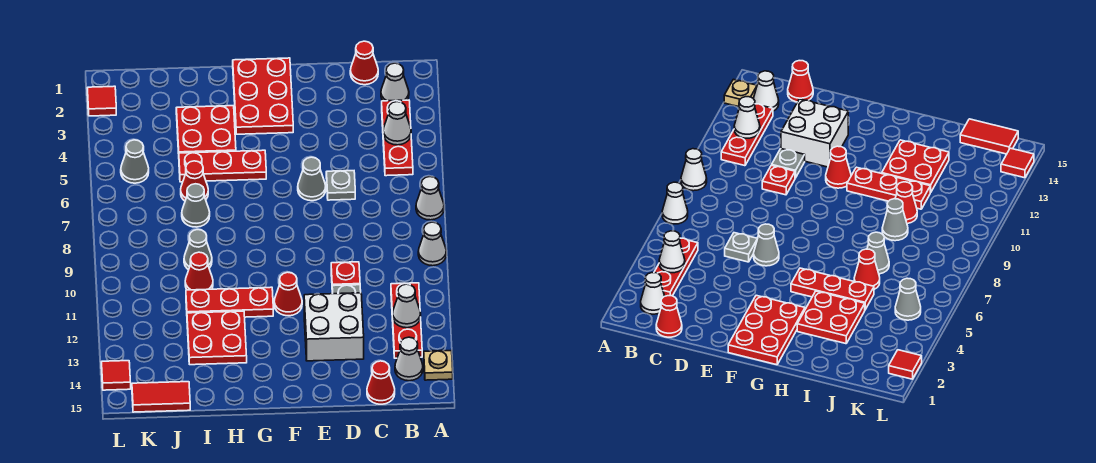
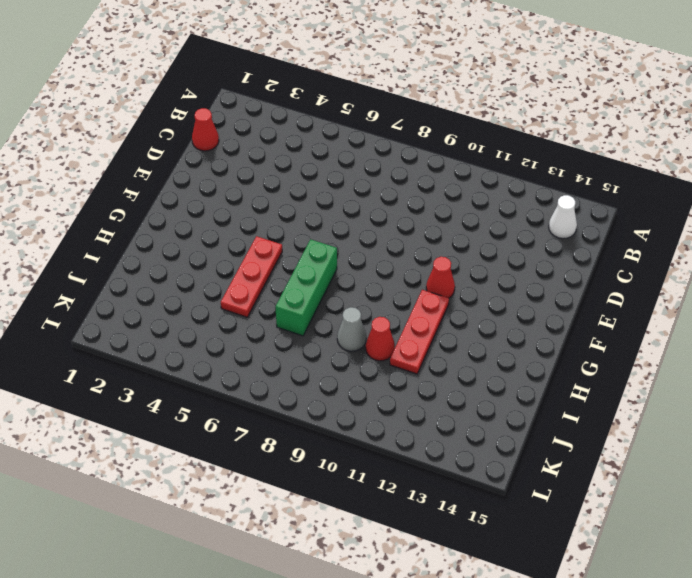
green 1x3 brick [276,239,337,336] -> grey 1x1 cone [182,184,210,227]
none -> white 1x1 cone [416,177,444,220]
none -> white 1x1 cone [418,222,446,266]
none -> tan 1x1 plate [424,351,453,380]
none -> white 1x1 cone [381,63,409,101]

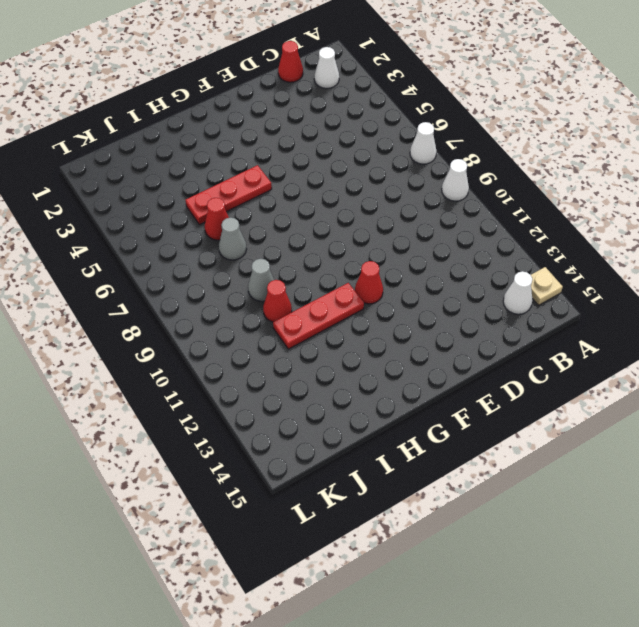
none -> red 1x3 plate [382,100,413,176]
none -> red 1x3 plate [391,283,422,358]
none -> red 1x1 cone [367,361,395,404]
none -> grey 1x1 plate [326,171,355,200]

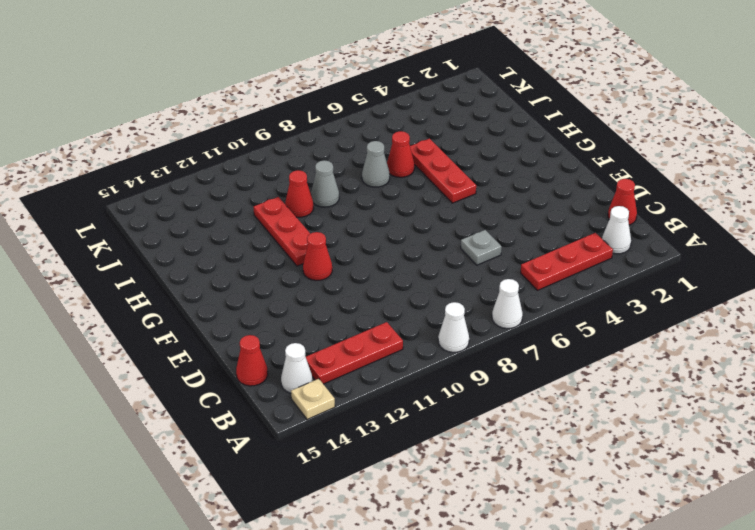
none -> red 1x1 plate [331,262,360,286]
none -> grey 1x1 plate [332,285,361,294]
none -> white 2x2 brick [304,293,364,361]
none -> grey 1x1 cone [298,157,326,201]

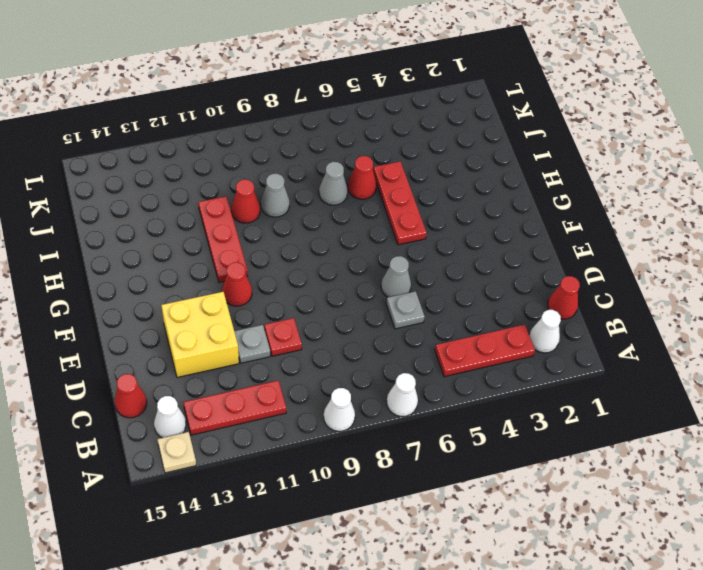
yellow 2x2 brick [161,292,239,377] -> white 2x2 brick [304,293,364,361]
none -> red 2x3 plate [233,58,293,134]
none -> red 2x2 plate [176,106,236,153]
none -> red 2x2 plate [187,311,247,365]
none -> red 1x2 tile [132,382,190,412]

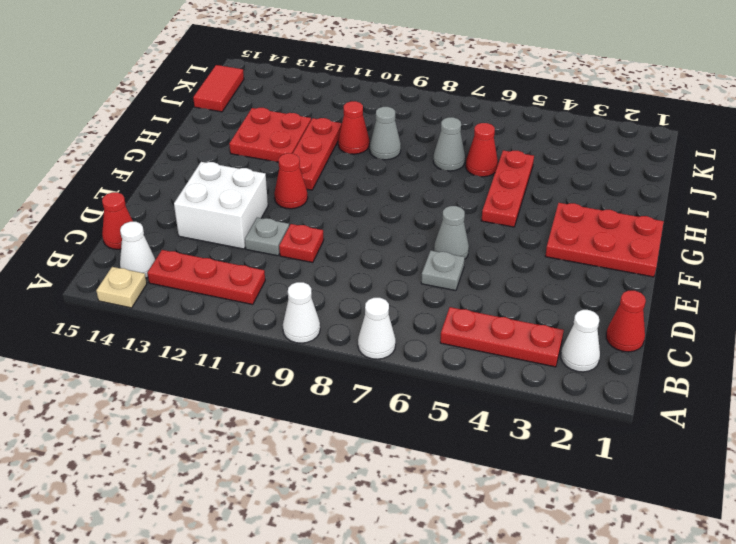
none -> red 2x2 plate [176,106,236,153]
none -> grey 1x1 cone [121,140,149,183]
none -> red 1x1 tile [87,86,116,116]
none -> red 1x1 tile [101,361,131,390]

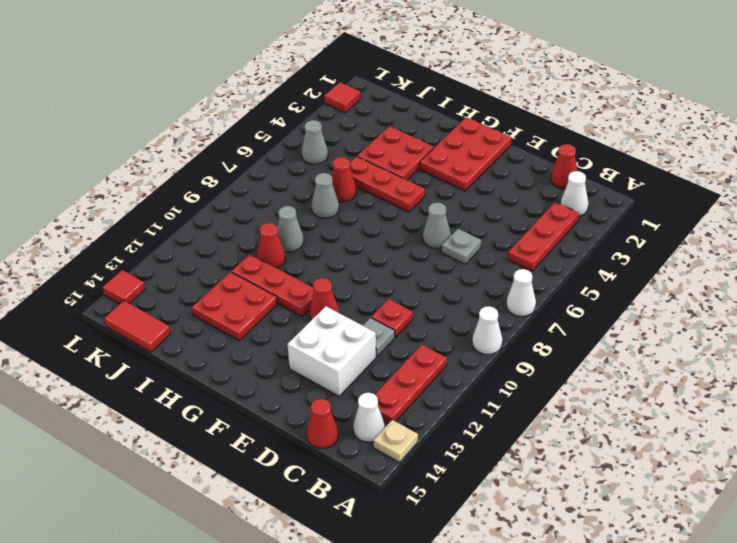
none -> white 1x1 cone [383,102,411,145]
none -> white 1x1 cone [393,284,421,328]

